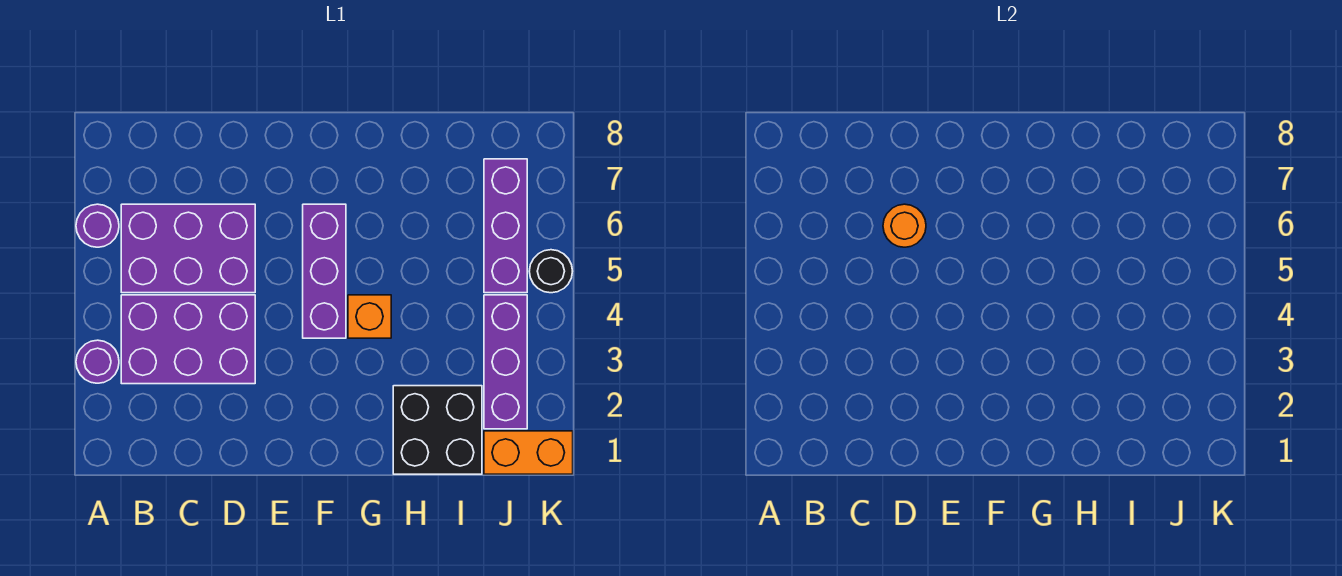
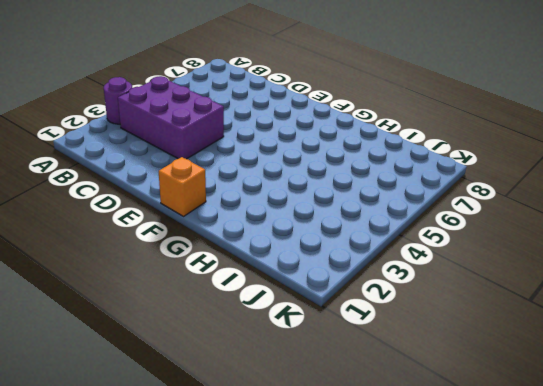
orange 1x1 brick [159,157,206,216] -> orange 1x1 brick moved to [348,295,391,338]
none -> purple 1x1 round brick [76,204,119,247]
none -> purple 2x3 brick [121,204,255,293]
none -> purple 1x3 brick [303,204,346,338]

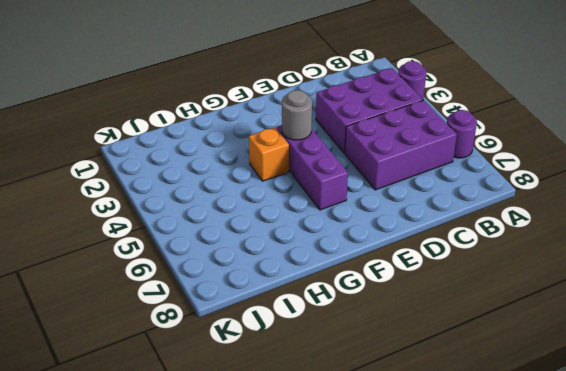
grey 1x1 round brick [282,90,312,140] -> none
none -> black 2x2 brick [393,386,482,474]
none -> orange 1x2 brick [484,431,573,474]
none -> purple 1x3 brick [484,295,527,429]

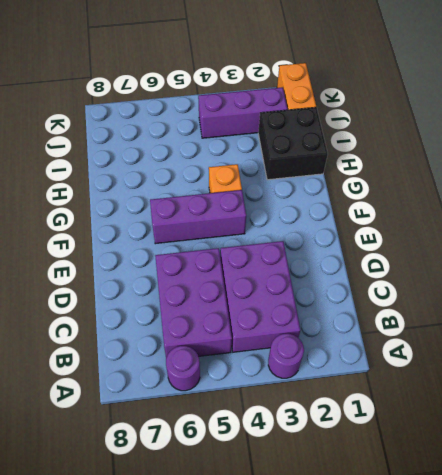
none -> purple 1x3 brick [484,159,527,293]
none -> black 1x1 round brick [529,250,573,293]
none -> orange 1x1 round brick [883,204,926,247]

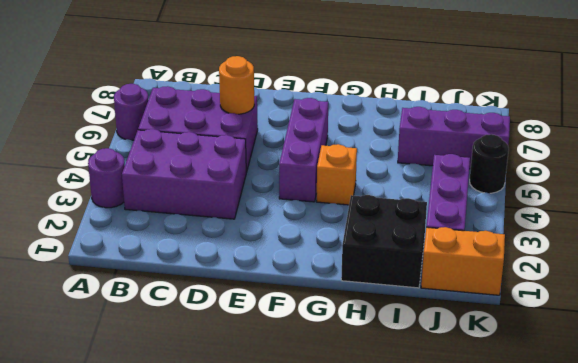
purple 1x3 brick [398,107,510,169] -> purple 1x3 brick turned to [484,159,527,293]

